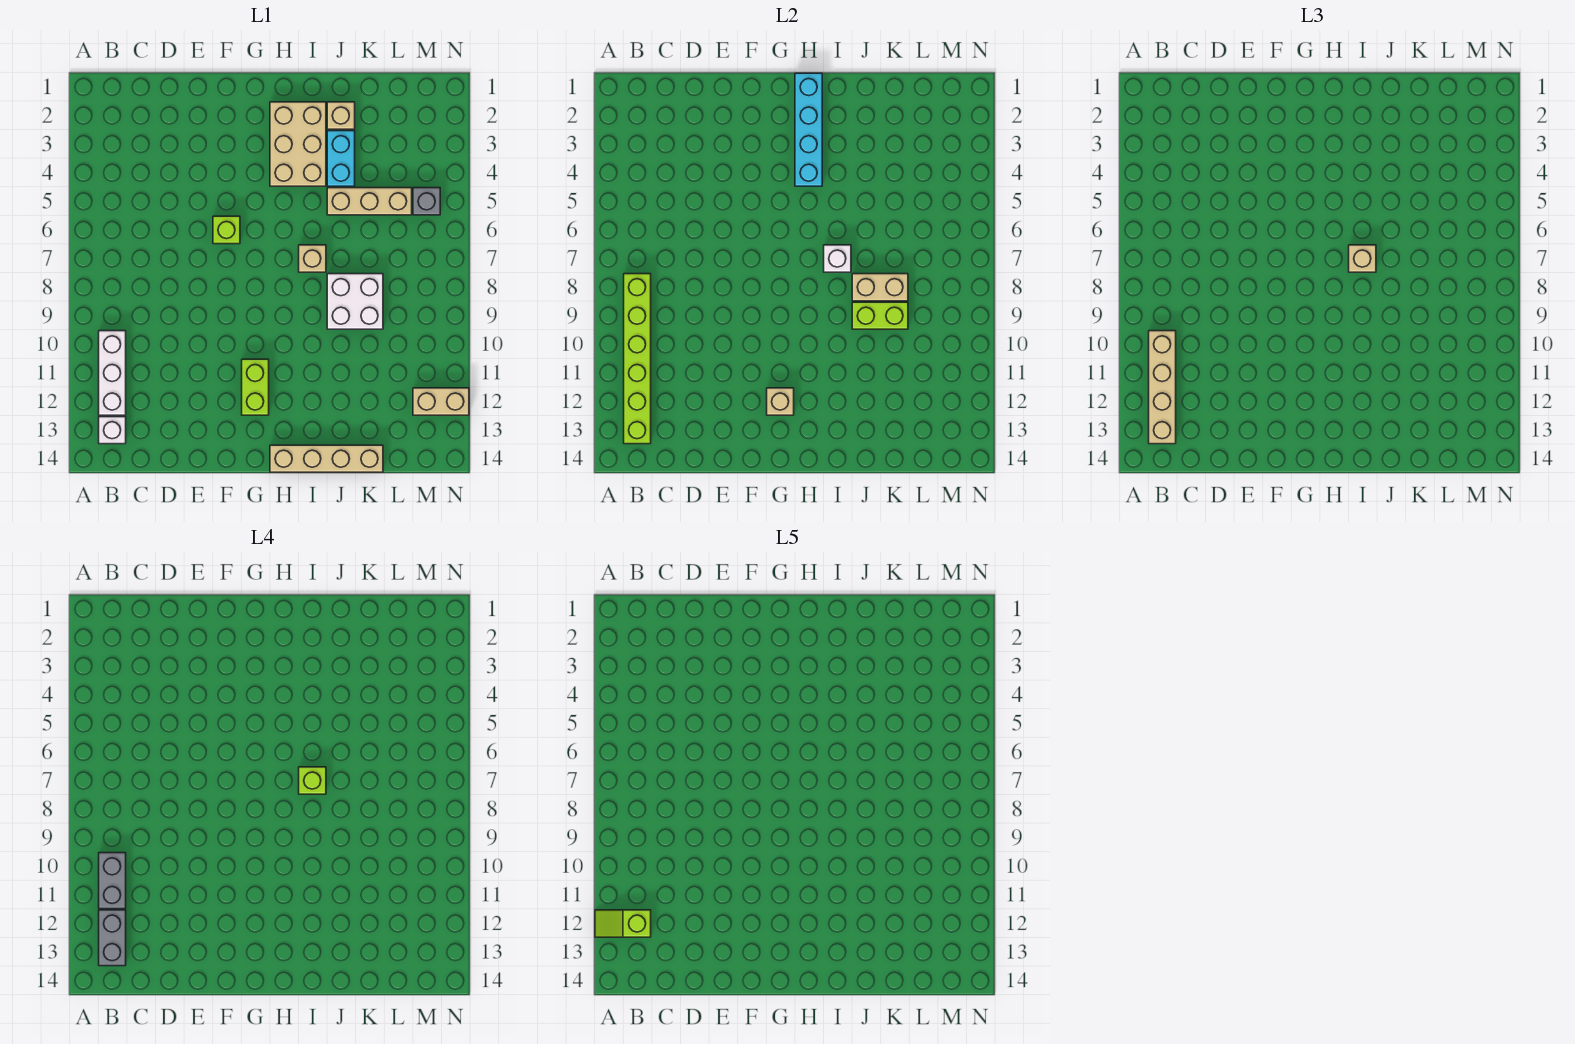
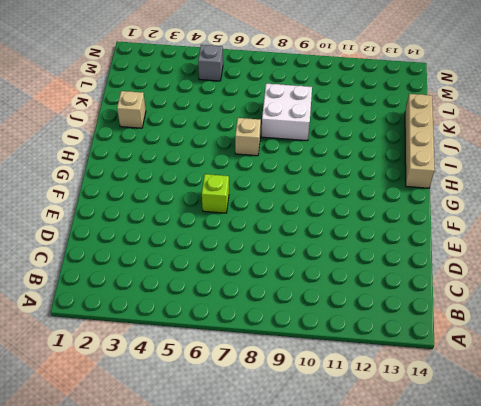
none -> white 1x3 brick [99,331,126,415]
none -> white 1x1 brick [99,417,126,444]
none -> lime 1x2 brick [242,359,269,415]

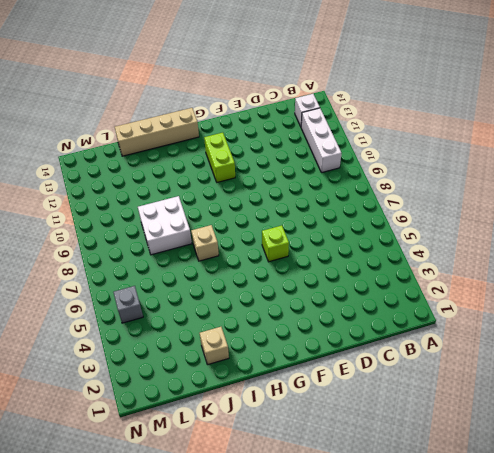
none -> tan 2x3 brick [270,102,326,186]
none -> cyan 1x2 brick [327,131,355,186]
none -> tan 1x3 brick [327,188,412,215]

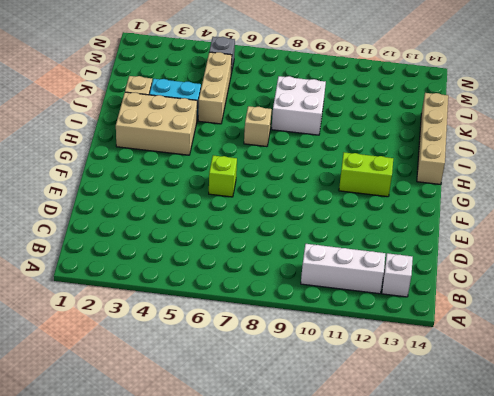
none -> tan 1x2 brick [413,388,469,415]
none -> lime 1x6 brick [624,274,651,444]
none -> tan 1x1 brick [767,388,794,415]

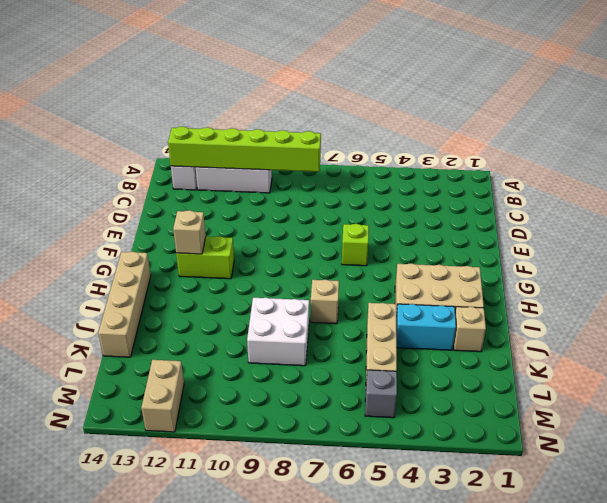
none -> cyan 1x4 brick [795,73,822,186]
none -> white 1x1 brick [824,245,851,272]
none -> tan 1x2 brick [852,274,908,301]

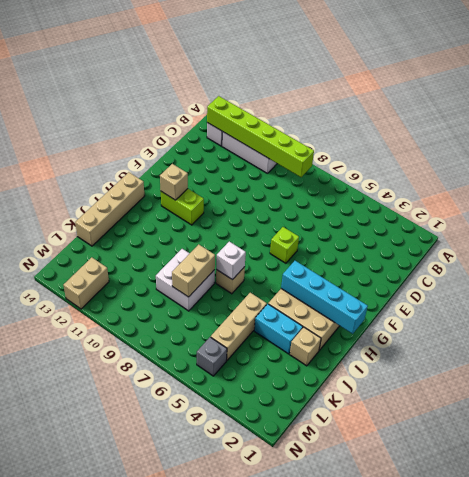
none -> lime 1x2 brick [852,302,908,329]
none -> tan 1x4 brick [1149,331,1176,444]
none -> tan 1x1 brick [1349,245,1376,272]

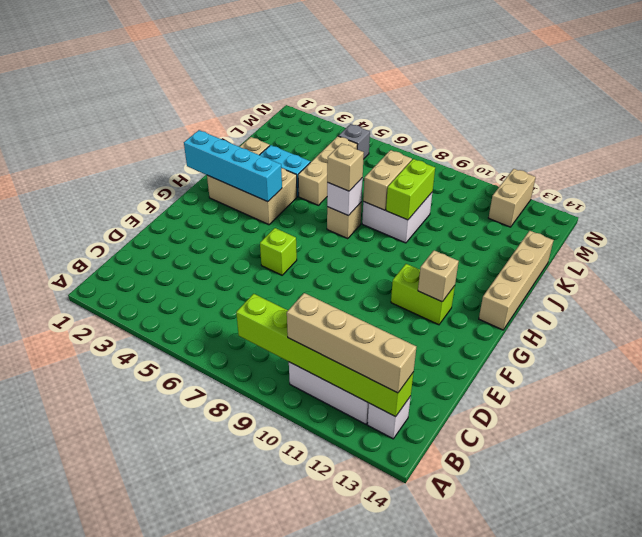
none -> grey 1x2 brick [99,853,126,909]
none -> grey 1x2 brick [99,910,126,966]
none -> lime 1x1 brick [299,767,326,794]

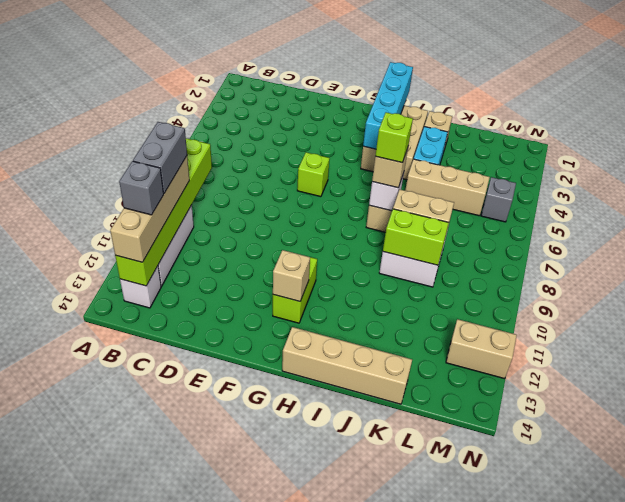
grey 1x1 brick [119,161,164,215] -> grey 1x2 brick [99,910,126,966]
none -> lime 1x2 slope [595,910,651,937]

